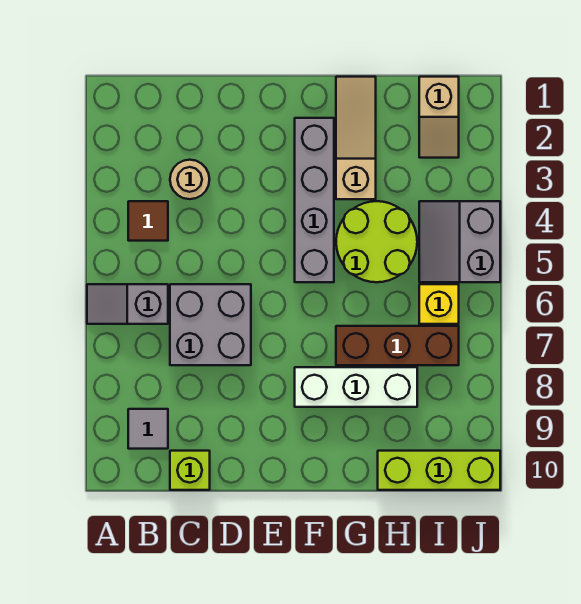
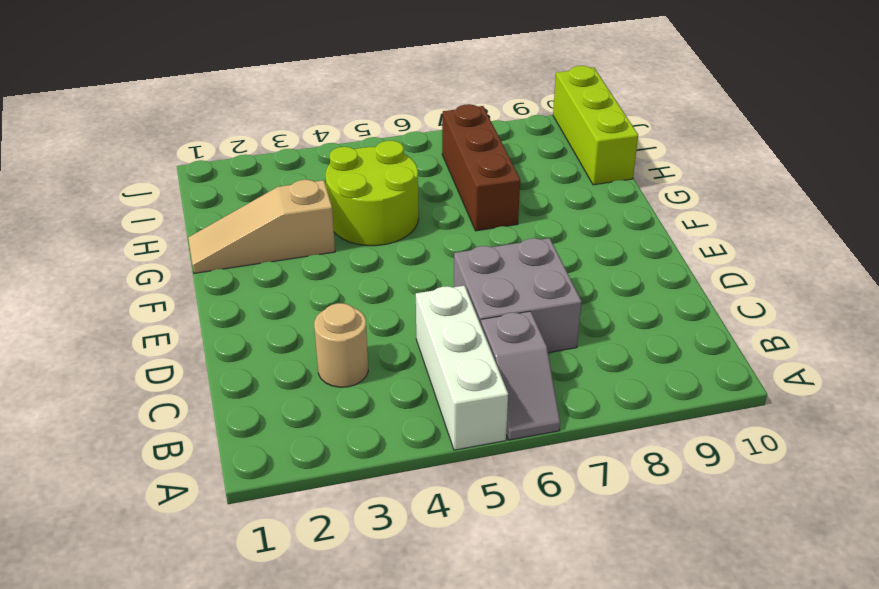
white 1x3 brick [416,286,508,450] -> white 1x3 brick moved to [295,367,417,407]
none -> brown 1x1 tile [128,201,168,241]
none -> grey 1x1 tile [128,409,168,449]
none -> lime 1x1 brick [170,451,210,490]

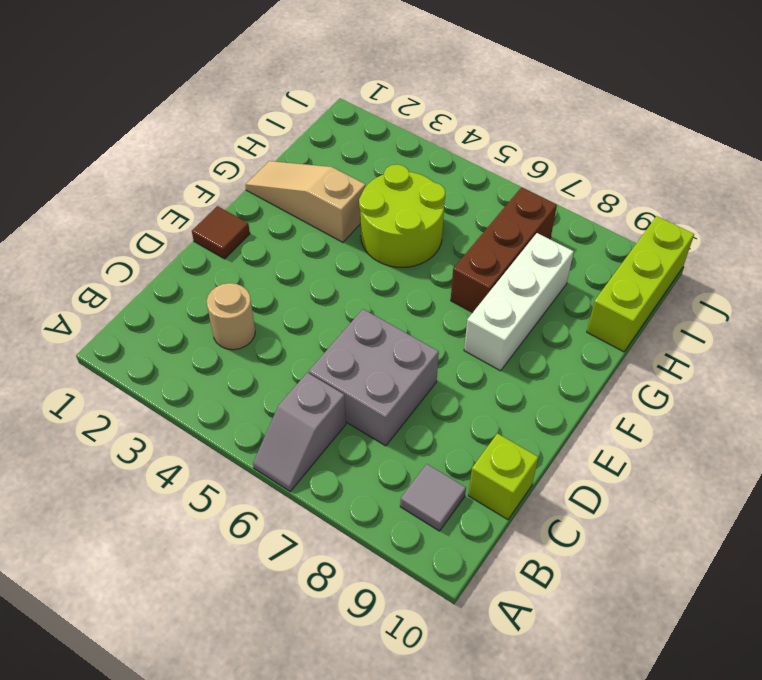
brown 1x1 tile [192,206,250,259] -> brown 1x1 tile moved to [128,201,168,241]
none -> grey 1x4 brick [295,118,334,282]
none -> tan 1x2 slope [419,77,459,158]
none -> grey 2x2 slope [419,201,500,282]

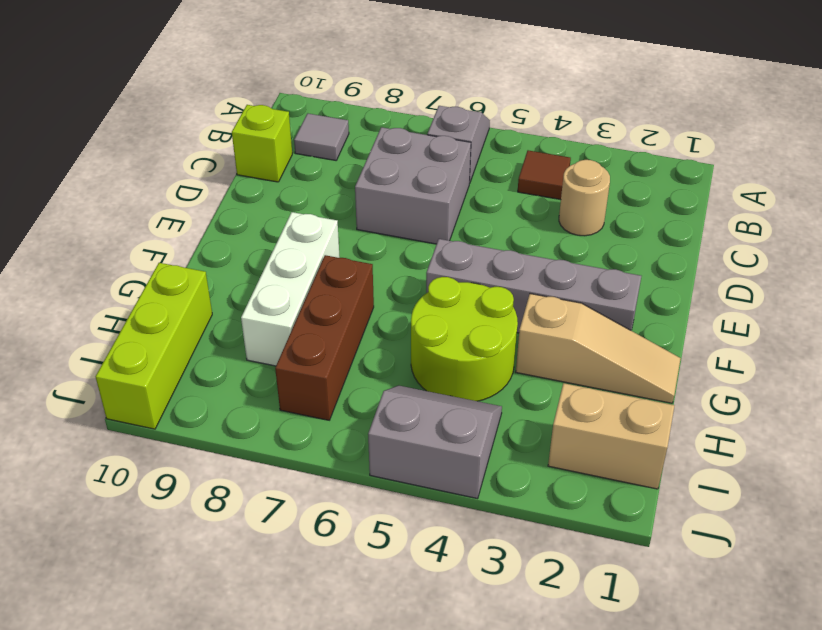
tan 1x2 brick [548,383,675,489] -> tan 1x2 slope [419,77,459,158]
none -> yellow 1x1 brick [419,284,459,324]

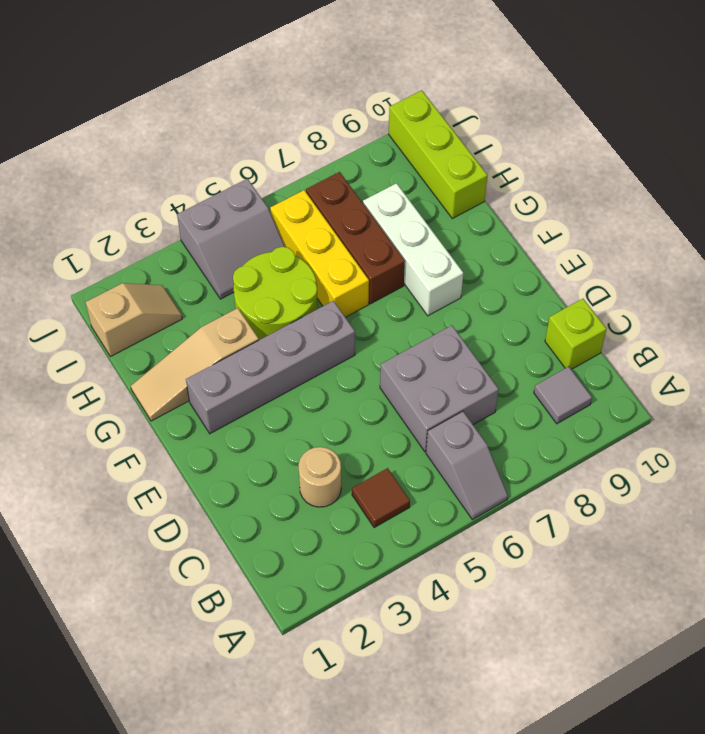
yellow 1x3 brick [270,190,369,317] -> yellow 1x1 brick [419,284,459,324]

